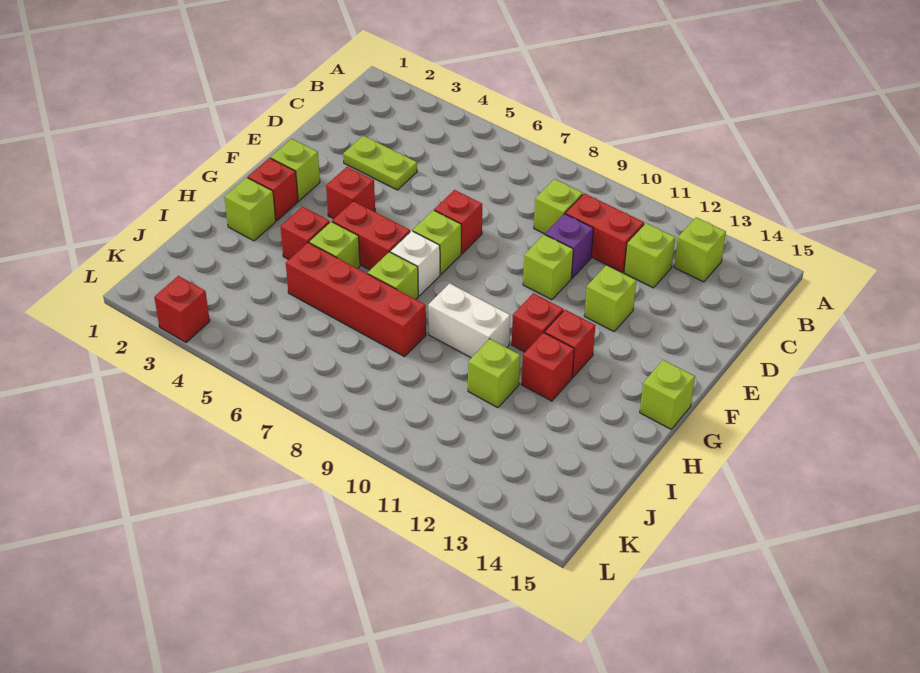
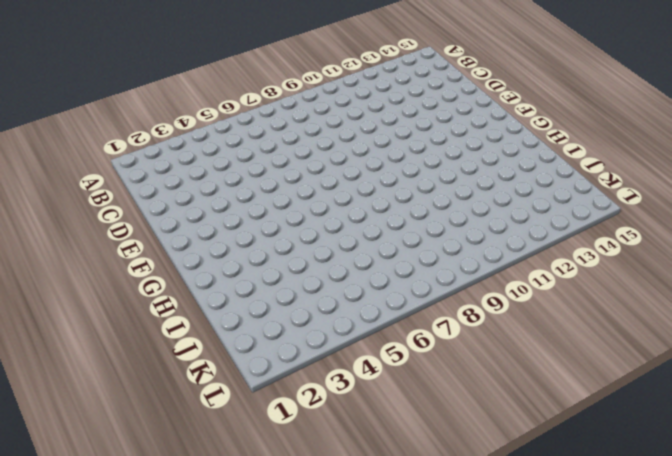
none -> lime 1x1 brick [674,217,726,282]
none -> lime 1x1 brick [534,179,583,234]
none -> red 1x2 brick [565,193,644,272]

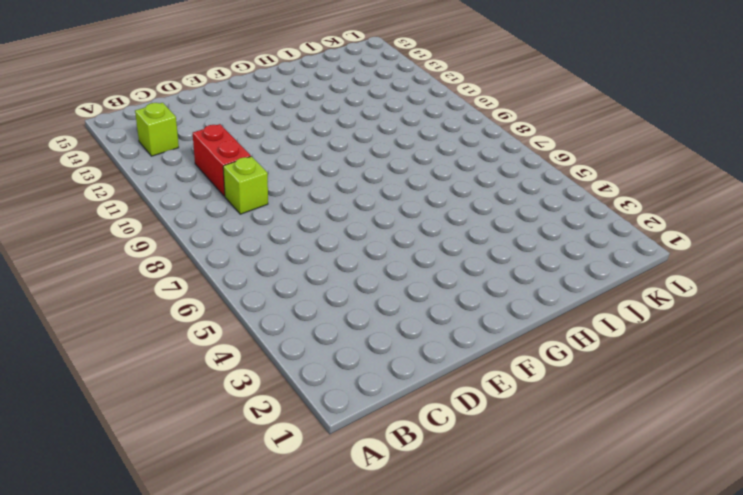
none -> lime 1x1 brick [624,223,675,288]
none -> lime 1x2 plate [343,136,417,190]
none -> purple 1x1 brick [545,214,594,278]

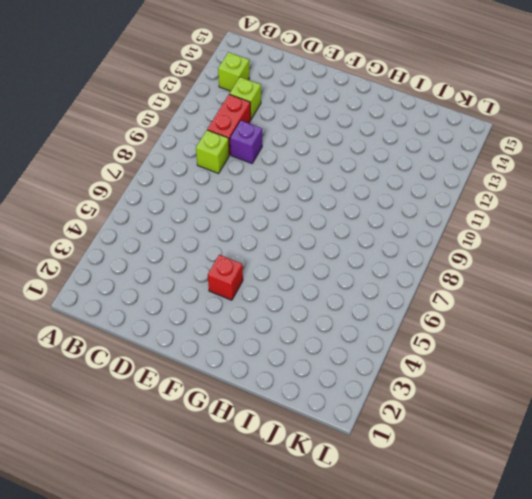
none -> lime 1x2 plate [343,136,417,190]
none -> red 1x1 brick [434,190,482,254]
none -> lime 1x1 brick [523,235,573,300]

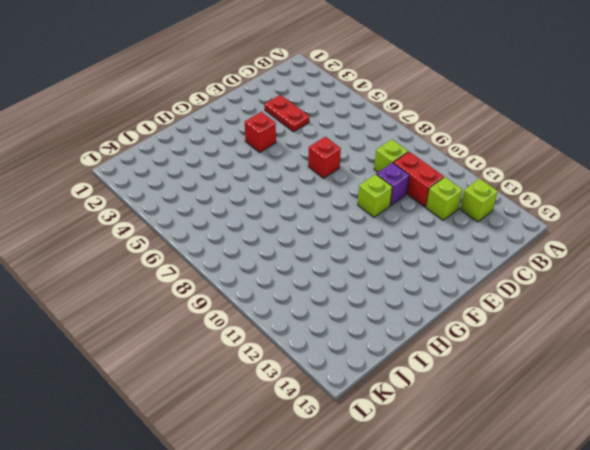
red 1x2 plate [265,95,309,132] -> lime 1x2 plate [343,136,417,190]
none -> lime 1x1 brick [584,265,636,331]
none -> lime 1x1 brick [271,139,320,201]
none -> lime 1x1 brick [413,210,461,275]

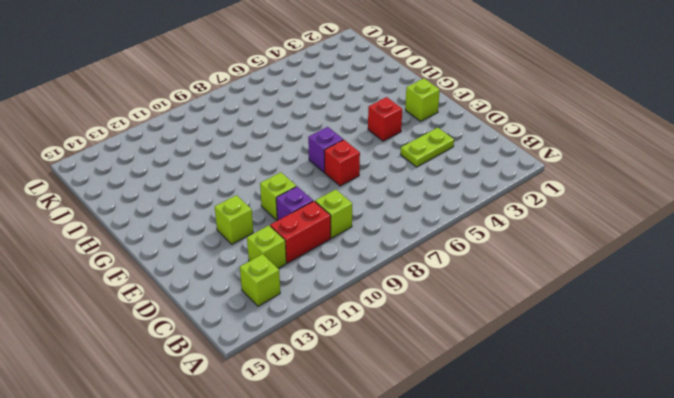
purple 1x1 brick [308,127,343,172] -> lime 1x1 brick [413,210,461,275]
none -> red 1x1 brick [248,158,298,221]
none -> red 1x2 brick [332,201,410,270]
none -> white 1x1 brick [390,231,440,296]

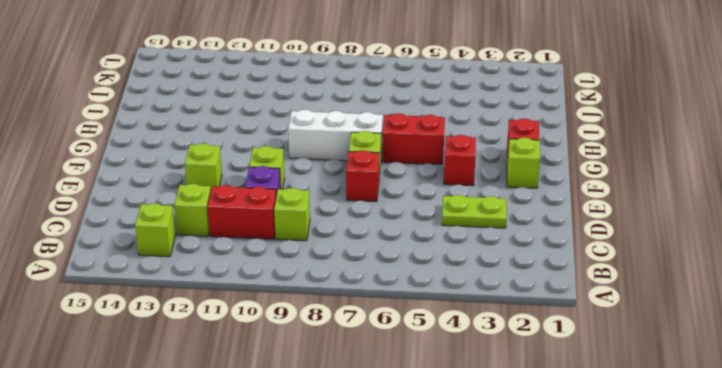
white 1x3 brick [288,110,383,161] -> white 1x1 brick [390,231,440,296]
none -> red 1x1 brick [512,293,563,352]
none -> red 1x1 brick [545,310,595,377]
none -> lime 1x1 brick [640,360,695,429]

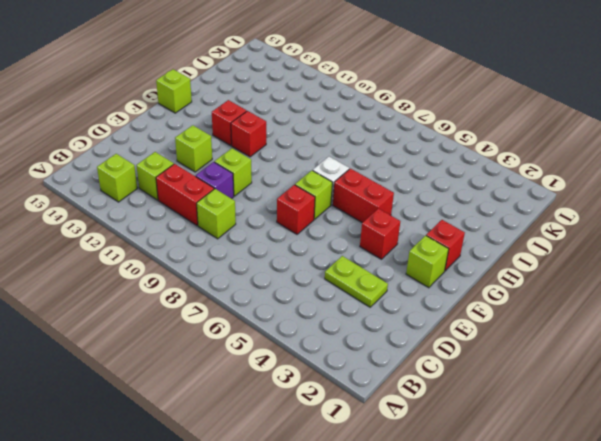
none -> lime 1x1 brick [224,177,276,241]
none -> red 1x1 brick [280,207,330,260]
none -> lime 1x1 brick [309,222,360,269]

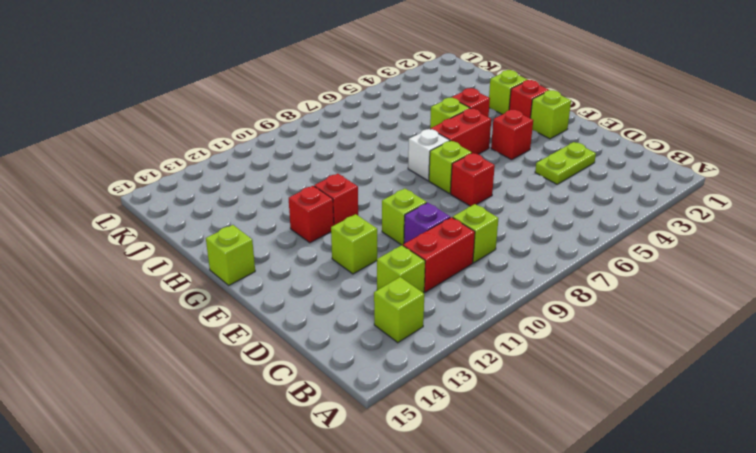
none -> lime 1x1 brick [368,252,418,299]
none -> white 1x2 brick [428,283,510,358]
none -> red 1x1 brick [521,332,574,401]

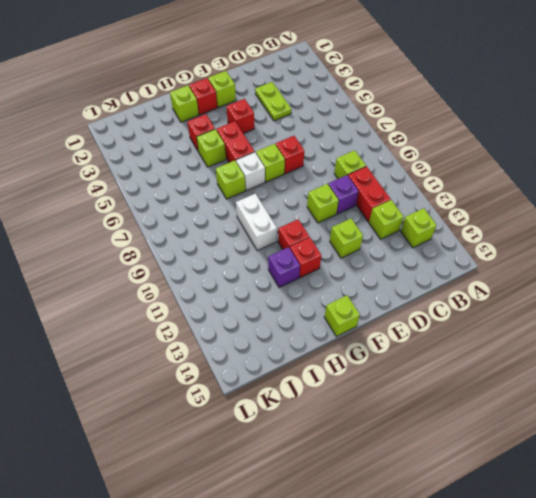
purple 1x1 brick [268,247,300,288] -> red 1x1 brick [521,332,574,401]
none -> red 1x4 brick [286,243,426,357]
none -> lime 1x1 brick [468,339,520,408]
none -> red 1x1 brick [154,276,210,342]

